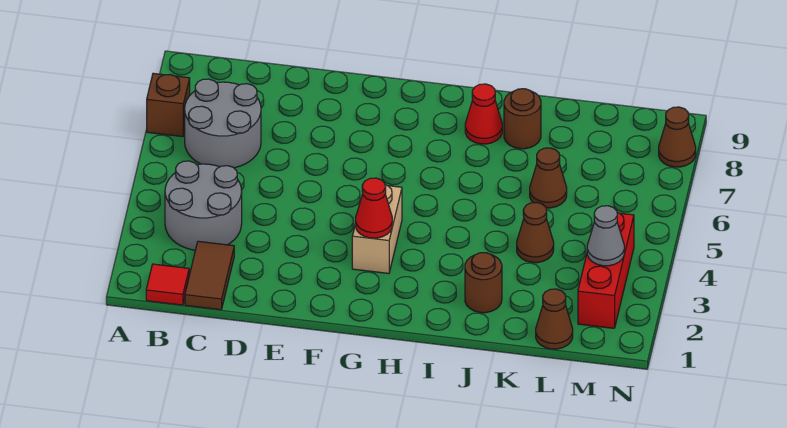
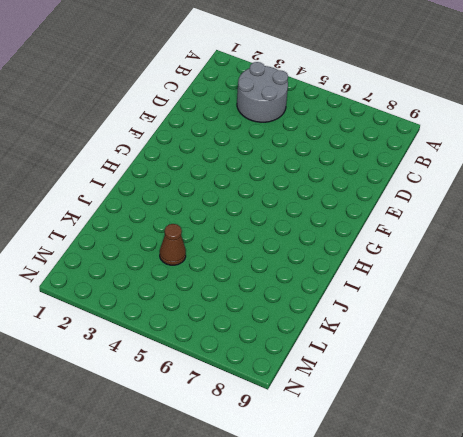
none -> brown 1x1 brick [147,73,190,137]
none -> red 1x1 tile [146,264,189,305]
none -> grey 2x2 round brick [185,79,261,168]

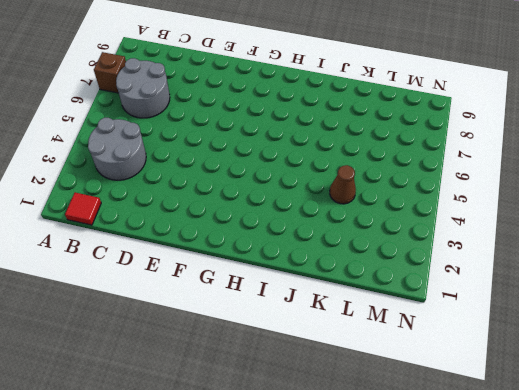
none -> brown 1x2 tile [185,241,234,310]
none -> tan 1x2 brick [352,185,402,273]
none -> red 1x1 cone [465,84,502,144]

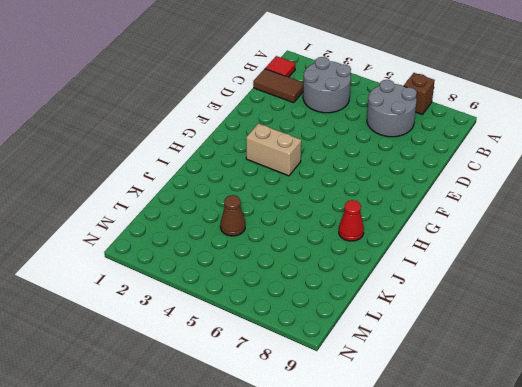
none -> brown 1x1 round brick [465,253,502,313]
none -> brown 1x1 round brick [504,89,541,149]
none -> brown 1x1 cone [530,148,567,208]

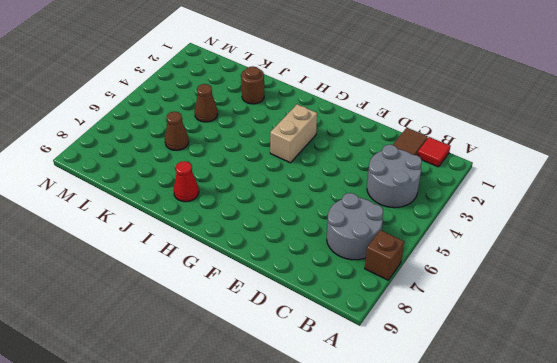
none -> brown 1x1 round brick [504,89,541,149]
none -> brown 1x1 cone [536,289,573,349]
none -> red 1x3 brick [578,213,634,328]

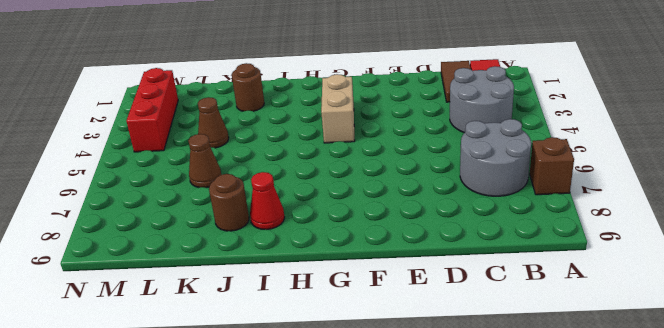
none -> brown 1x1 cone [536,289,573,349]
none -> brown 1x1 cone [659,107,696,167]
none -> red 1x1 cone [356,178,392,238]

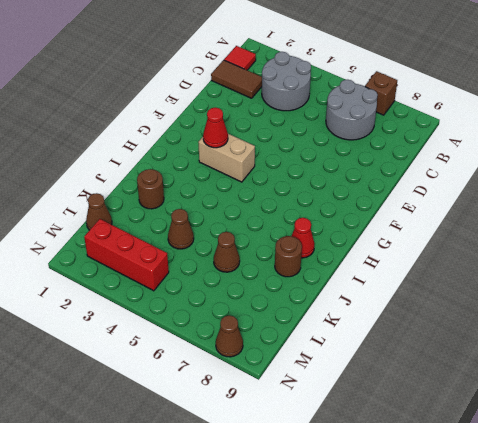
none -> grey 1x1 cone [587,206,624,266]

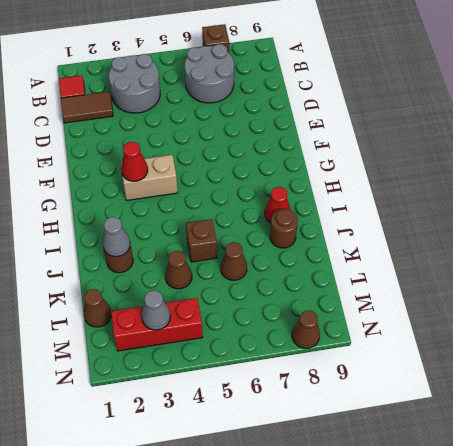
grey 1x1 cone [103,217,130,257] -> none
brown 1x1 brick [186,219,217,262] -> none

